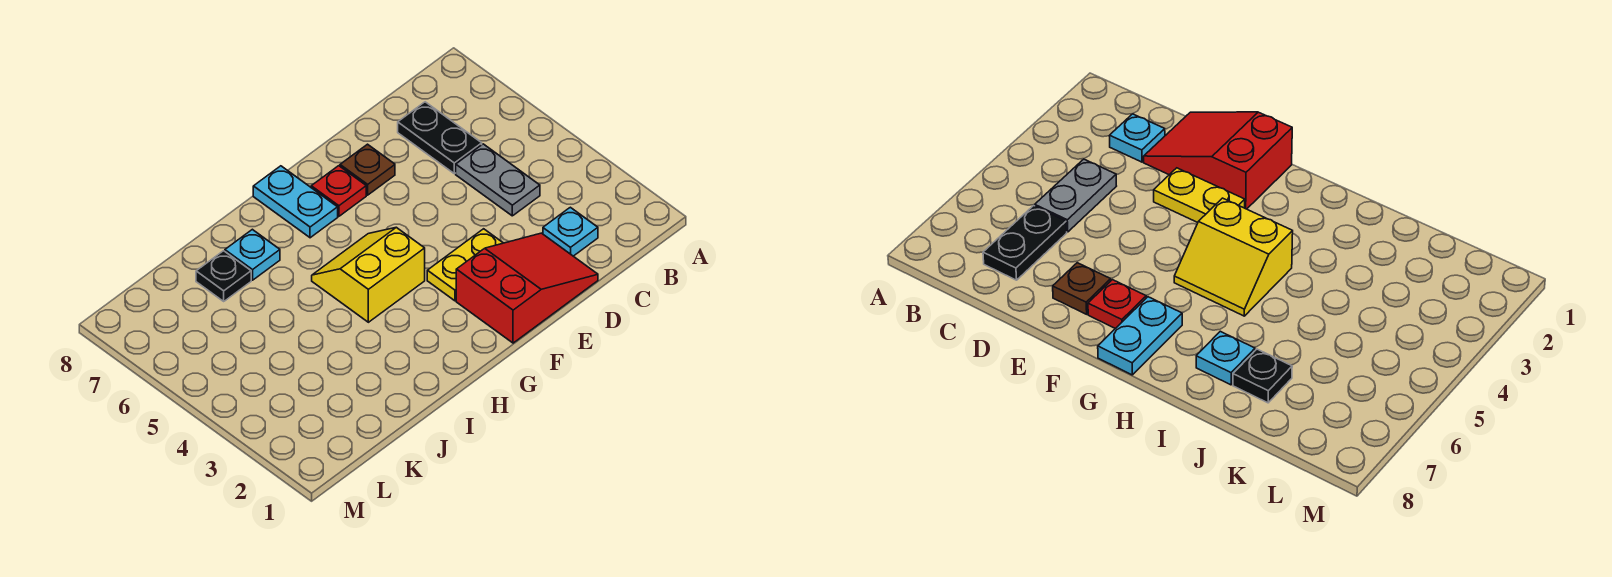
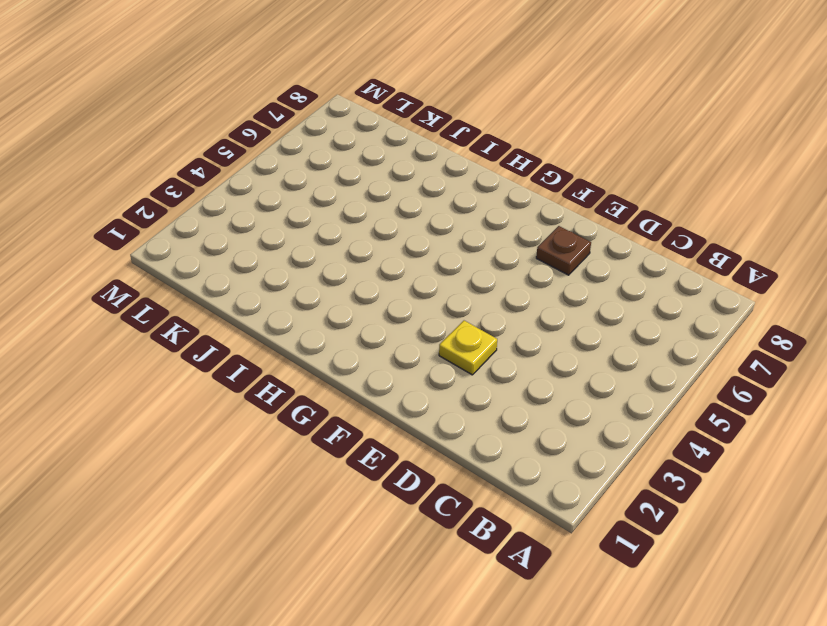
yellow 1x1 plate [439,321,497,375] -> yellow 1x2 plate [427,229,503,301]
none -> cyan 1x1 plate [543,207,598,256]
none -> grey 1x2 plate [456,144,540,216]

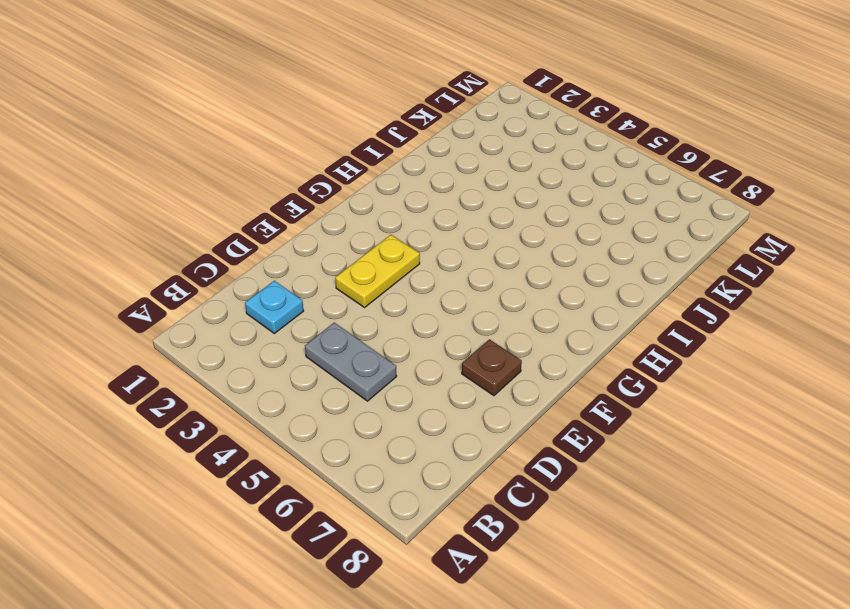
none -> black 1x2 plate [398,102,482,174]
none -> red 2x3 slope [456,233,598,343]

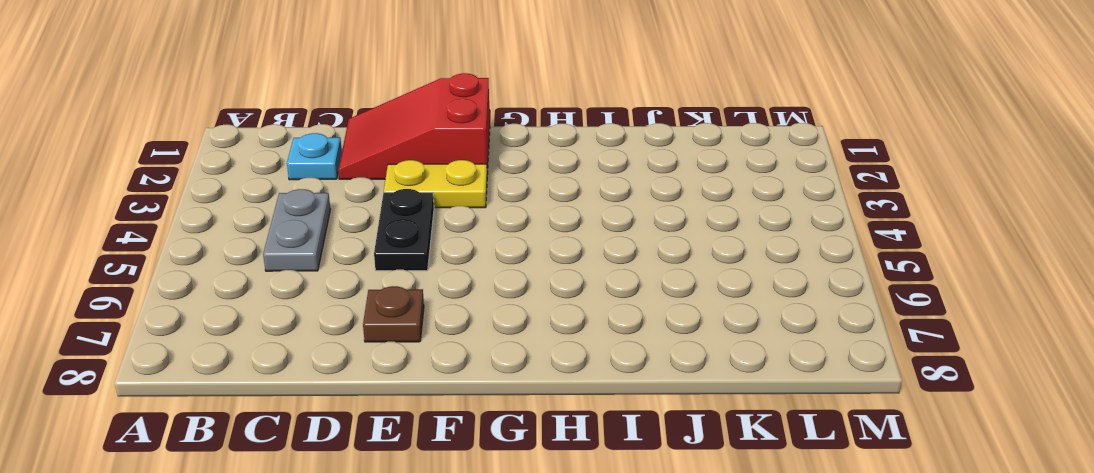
black 1x2 plate [374,189,434,271] -> black 1x2 plate moved to [398,102,482,174]
none -> red 1x1 plate [311,166,366,216]
none -> yellow 2x2 slope [312,227,425,322]

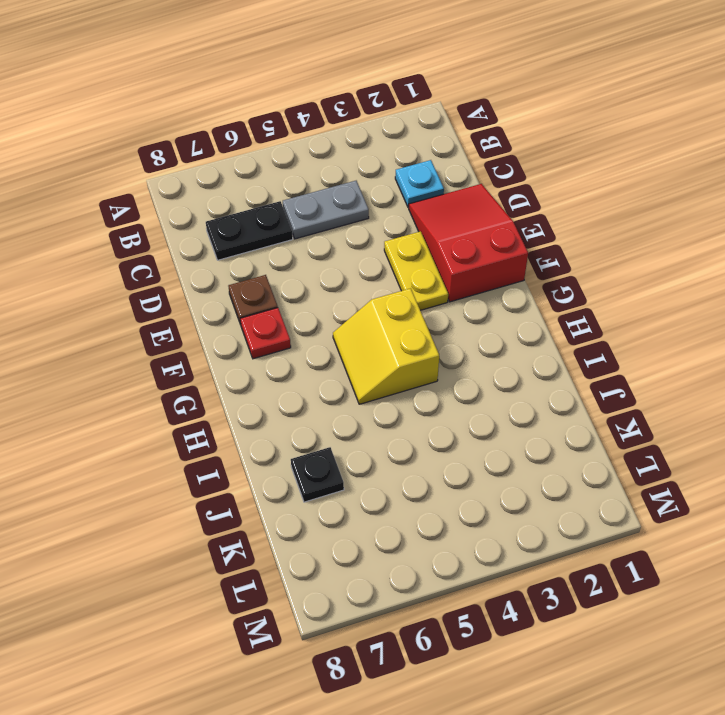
none -> cyan 1x2 plate [253,166,338,238]
none -> cyan 1x1 plate [225,229,280,280]

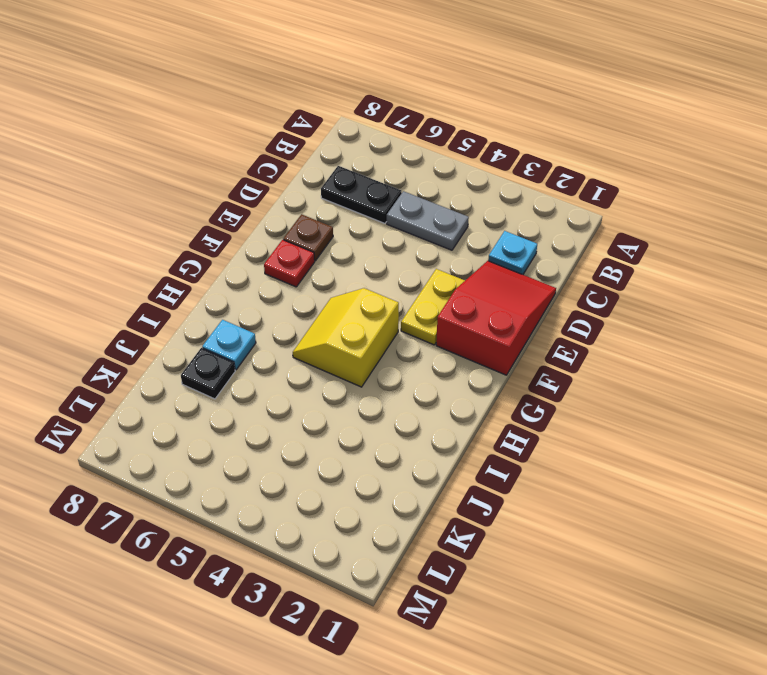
none -> cyan 1x2 plate [253,166,338,238]

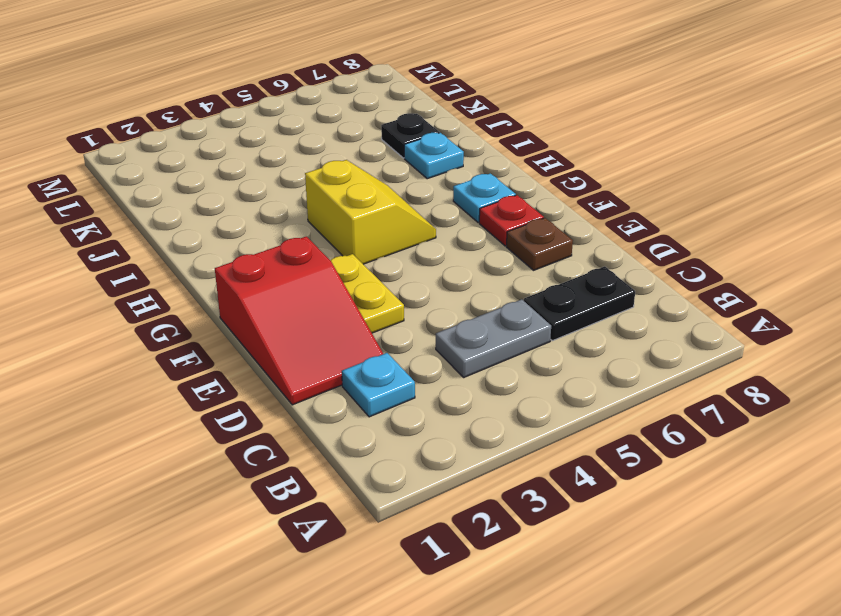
cyan 1x1 plate [453,173,516,222] -> cyan 1x2 plate [253,166,338,238]

